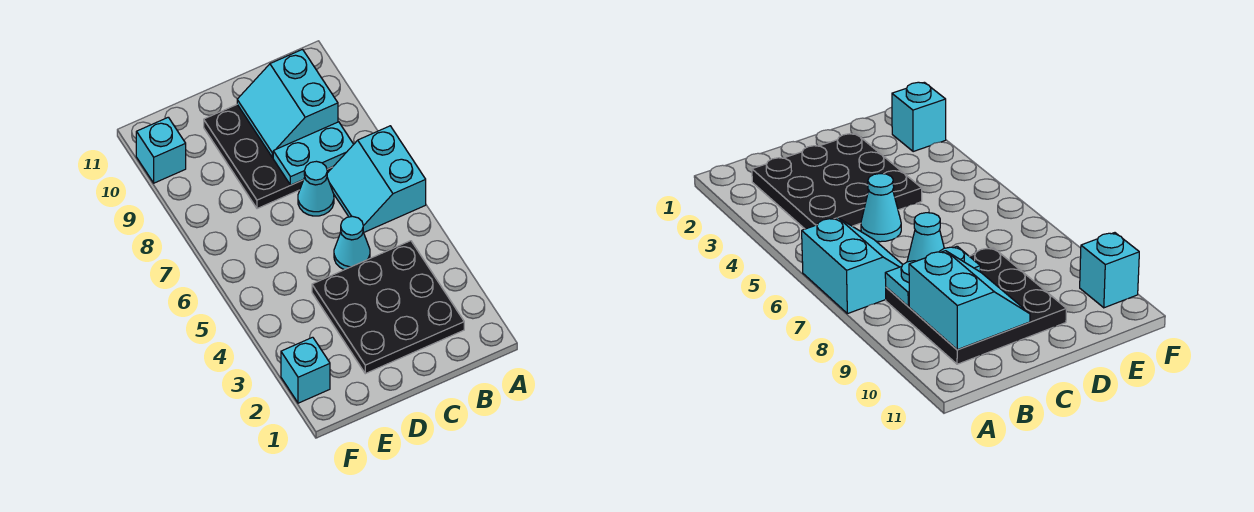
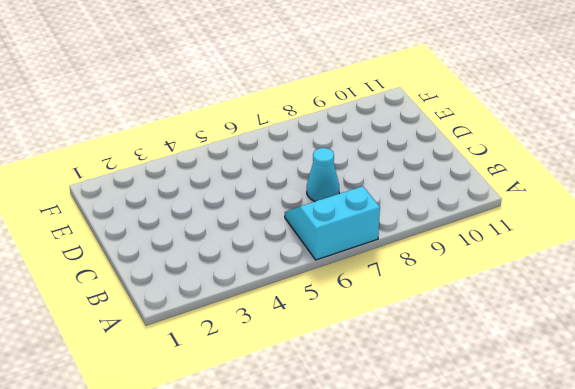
none -> black 3x3 plate [312,241,464,374]
none -> black 3x3 plate [204,105,332,209]

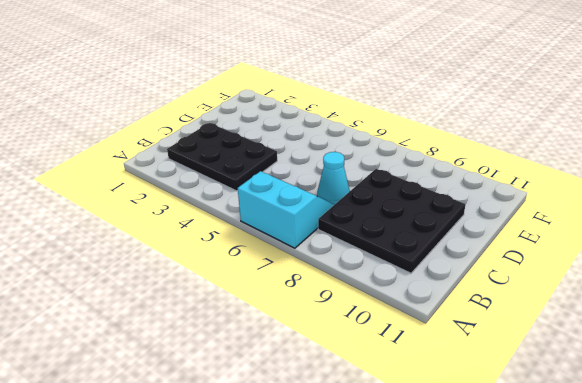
black 2x3 plate [167,123,277,191] -> black 3x3 plate [312,241,464,374]
none -> cyan 1x1 cone [334,216,370,270]
none -> cyan 1x1 brick [281,337,330,403]

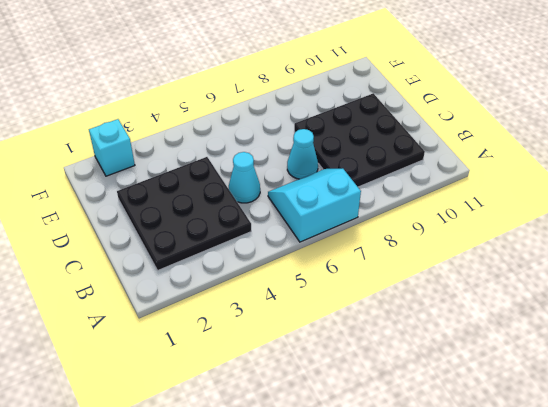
none -> cyan 1x1 brick [136,117,186,183]
none -> cyan 1x2 plate [273,122,354,185]

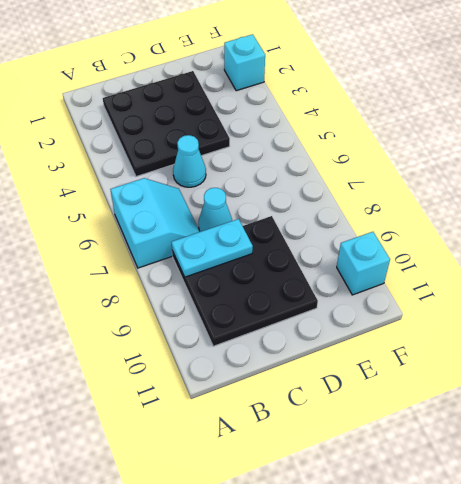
none -> cyan 2x2 slope [237,49,338,158]

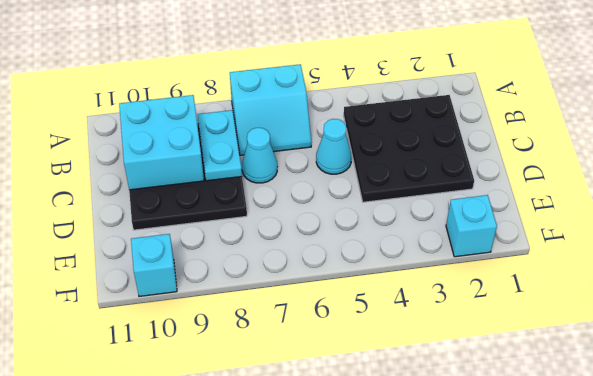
cyan 2x2 brick [119,95,204,190] -> cyan 2x2 slope [237,49,338,158]

